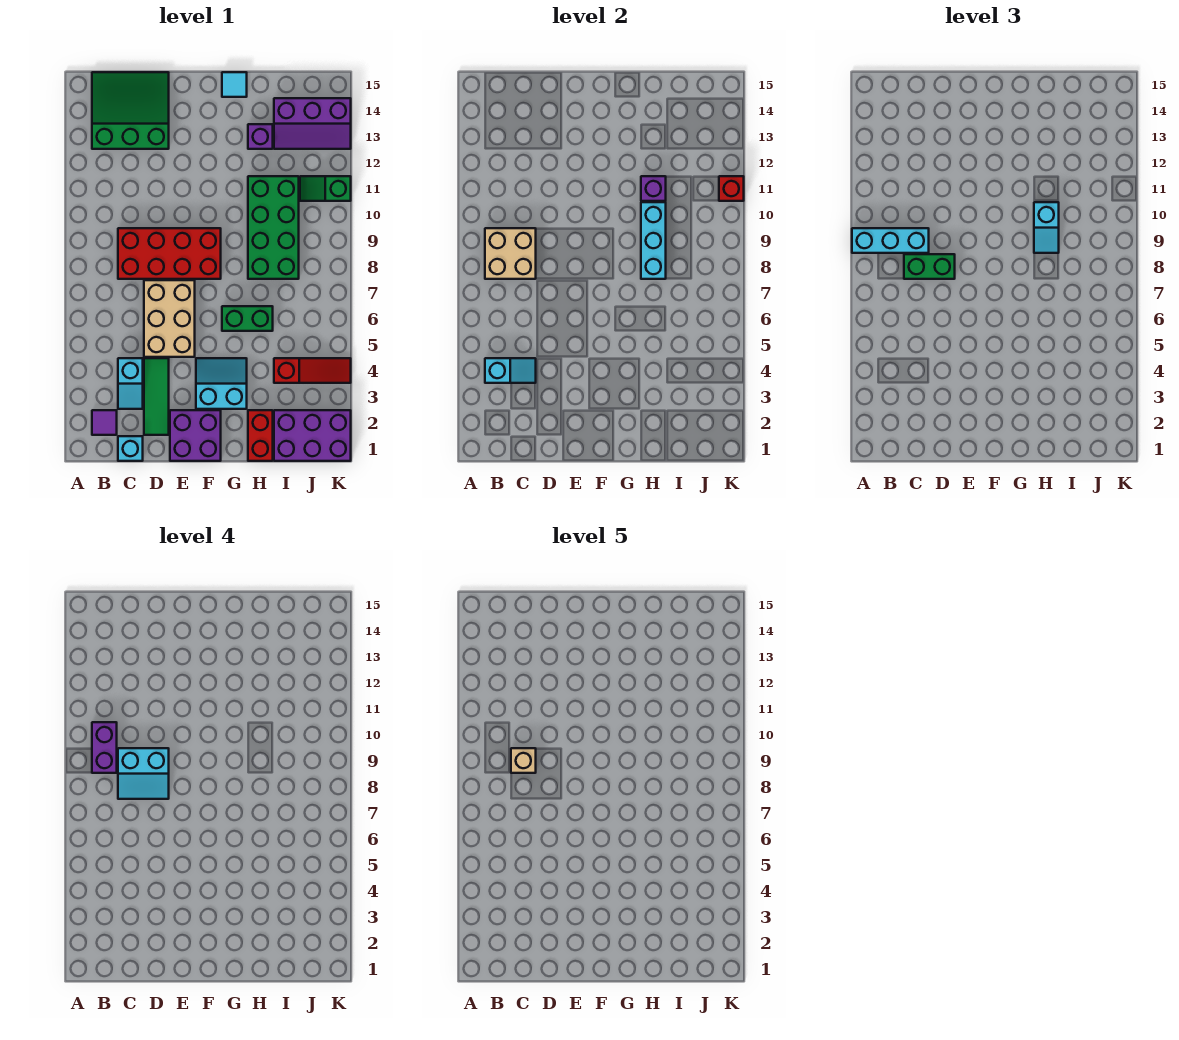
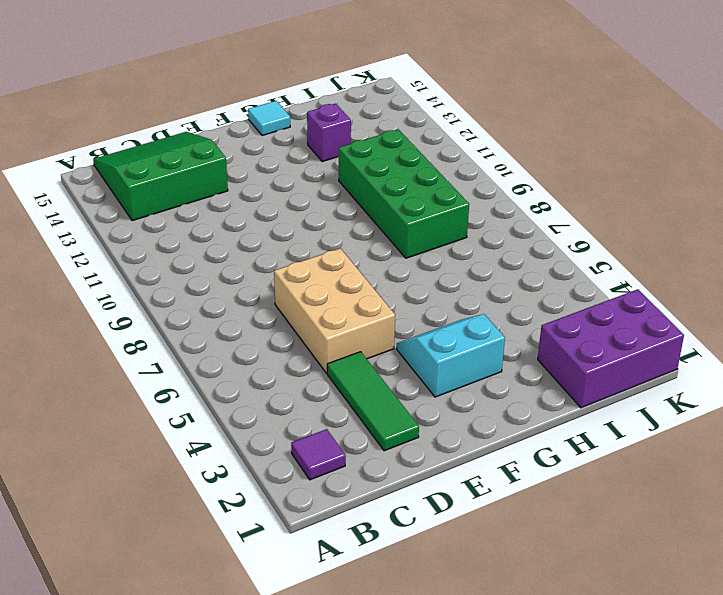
none -> cyan 1x1 brick [118,436,143,461]
none -> cyan 1x2 slope [118,358,143,409]
none -> red 2x4 brick [118,228,221,279]

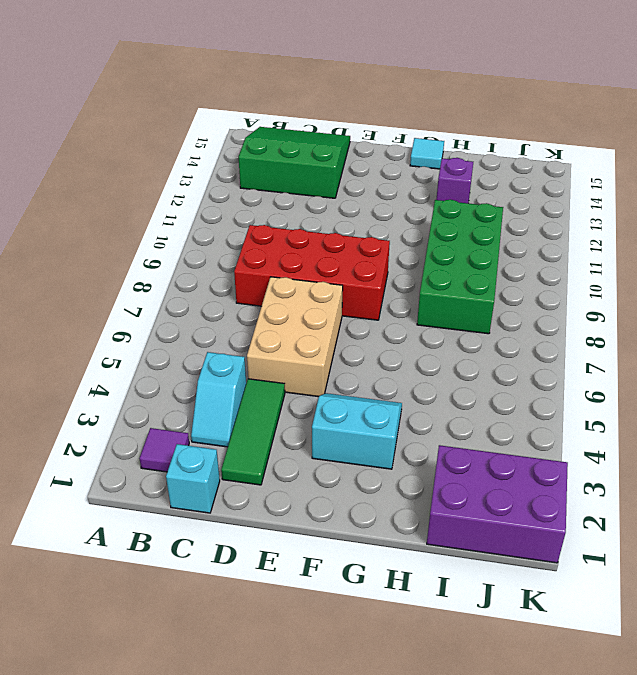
none -> purple 2x2 brick [170,410,221,461]
none -> green 1x2 brick [222,306,273,331]
none -> red 1x2 brick [248,410,273,461]

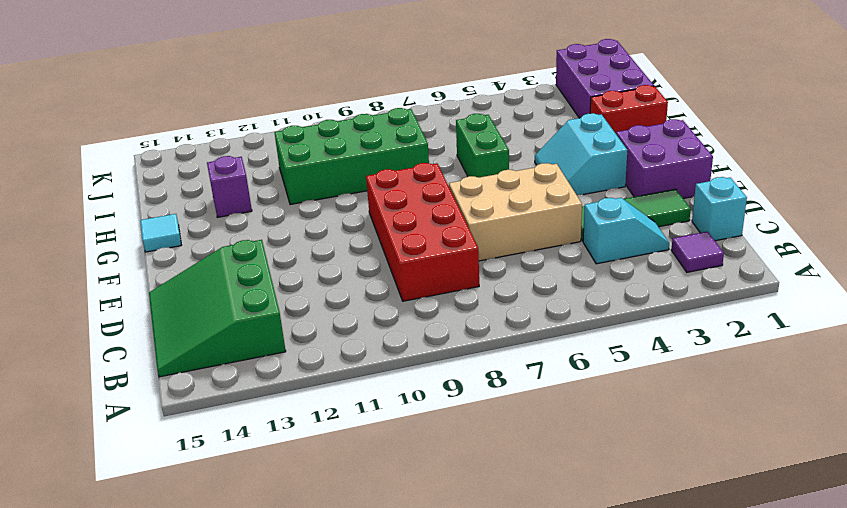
none -> red 1x3 slope [274,358,351,383]
none -> purple 2x3 slope [274,98,351,149]
none -> green 1x2 slope [300,176,351,201]

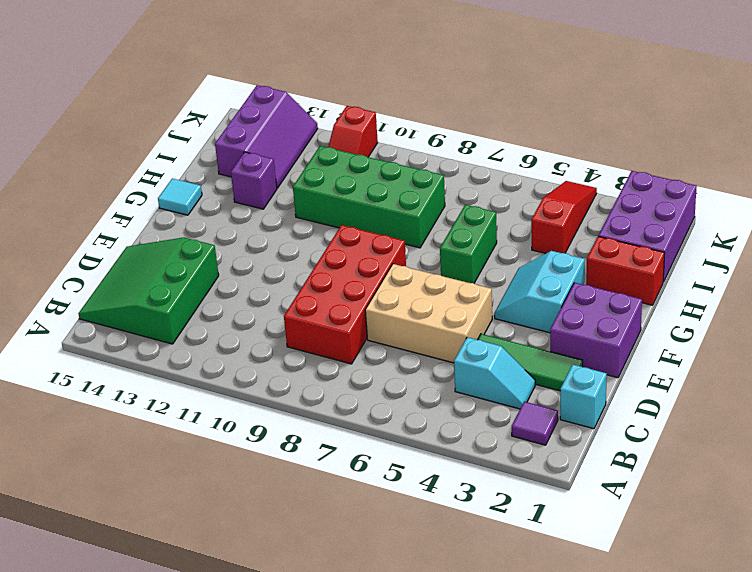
red 1x2 slope [328,106,378,157] -> green 1x2 slope [300,176,351,201]
none -> cyan 1x2 slope [485,358,536,383]
none -> tan 2x2 brick [485,228,536,279]
none -> cyan 1x3 brick [641,202,666,279]

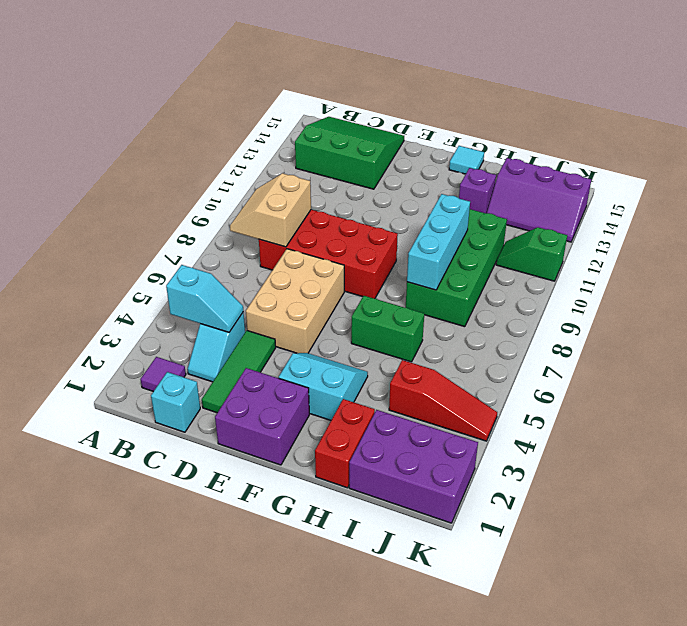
tan 2x2 slope [230,173,311,247] -> tan 2x2 brick [485,228,536,279]
none -> purple 1x1 brick [641,176,666,201]
none -> red 1x1 brick [719,176,744,201]
none -> cyan 1x3 brick [852,228,929,253]

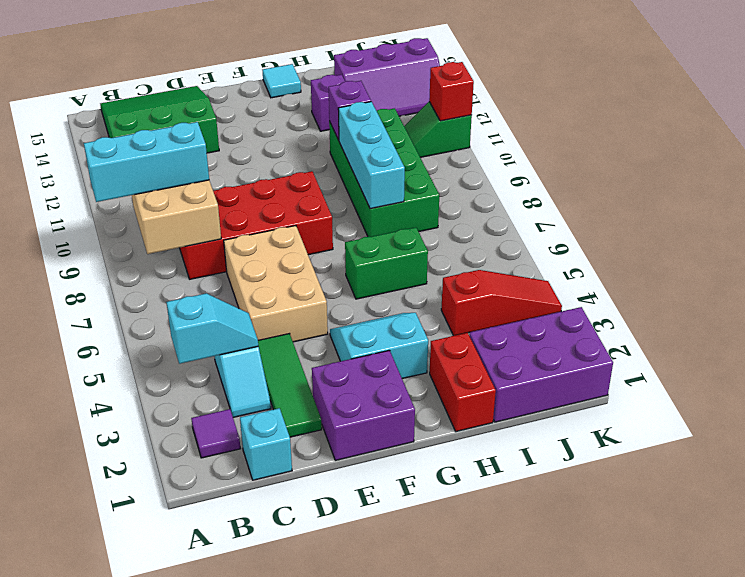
none -> green 1x2 brick [904,254,955,279]
none -> cyan 1x2 slope [1034,202,1059,253]
none -> purple 1x2 brick [92,722,117,773]

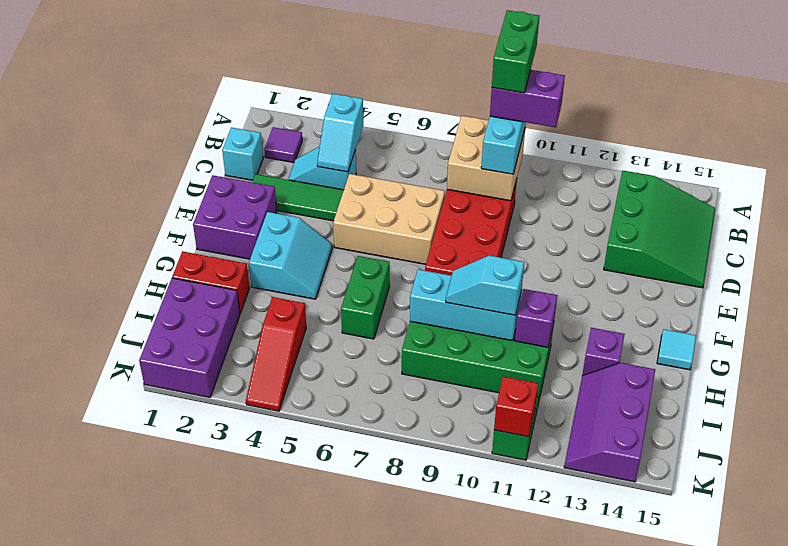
green 1x2 brick [492,10,539,93] -> green 1x2 brick moved to [904,254,955,279]
none -> cyan 2x2 slope [118,748,169,799]
none -> tan 1x1 brick [511,748,536,773]

